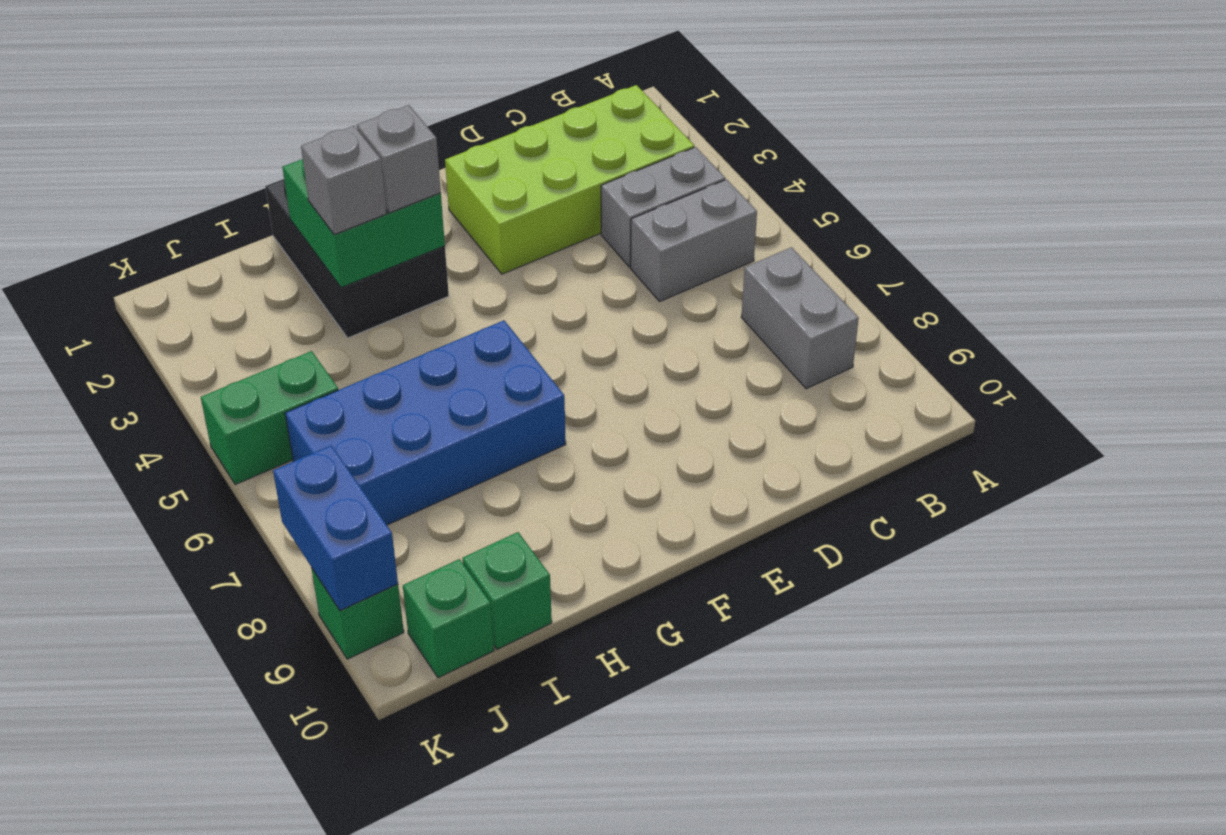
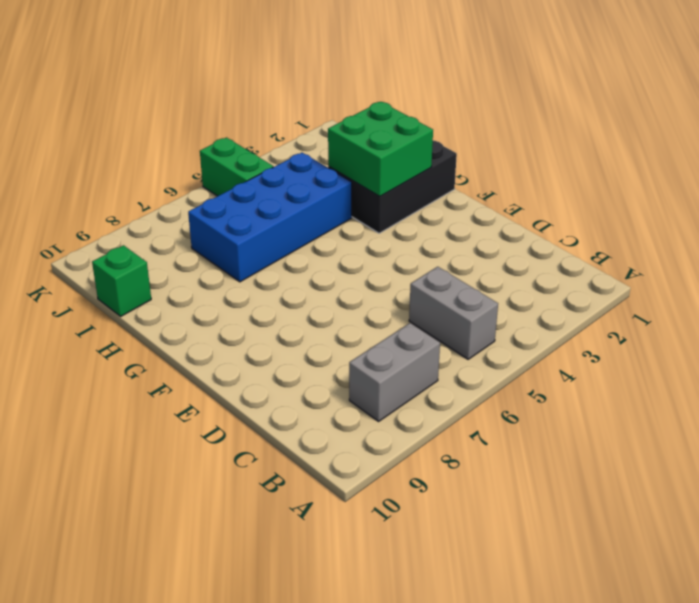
blue 2x4 brick [188,153,352,282] -> blue 2x4 brick turned to [285,320,566,525]
none -> lime 2x4 brick [445,85,694,274]
none -> grey 1x2 brick [601,147,725,267]
none -> green 1x1 brick [403,559,494,678]

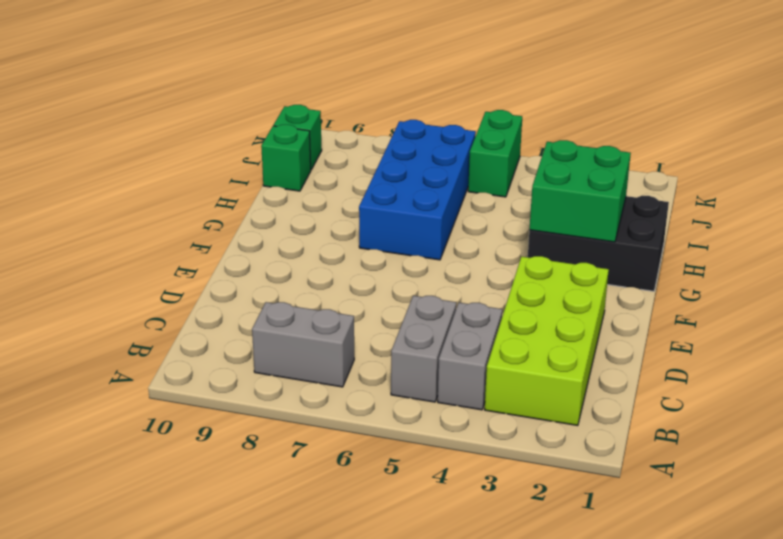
none -> green 1x1 brick [311,568,404,659]
none -> blue 1x2 brick [273,445,398,610]
none -> grey 1x1 brick [357,105,441,213]

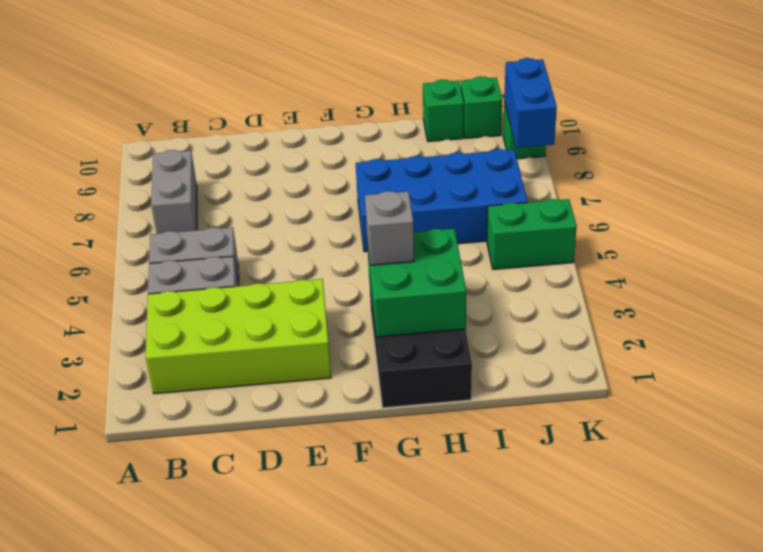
none -> grey 1x1 brick [301,126,387,235]

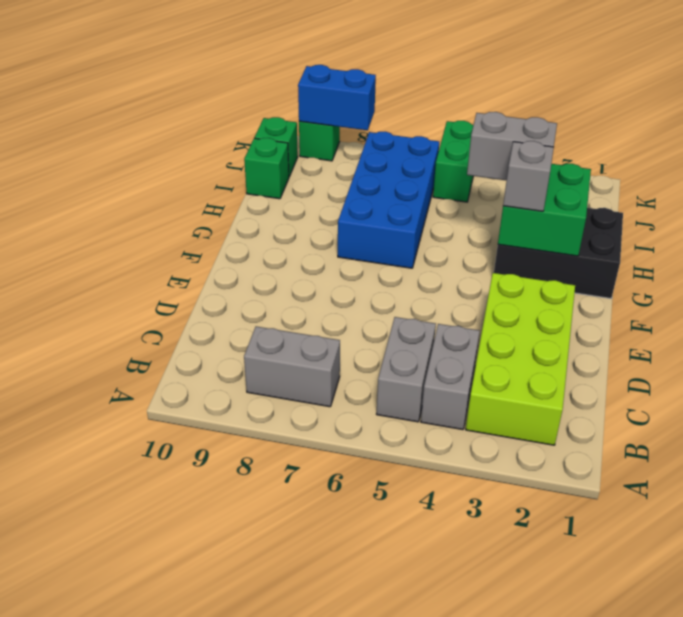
grey 1x2 brick [467,112,557,181] -> grey 1x1 brick [301,126,387,235]

